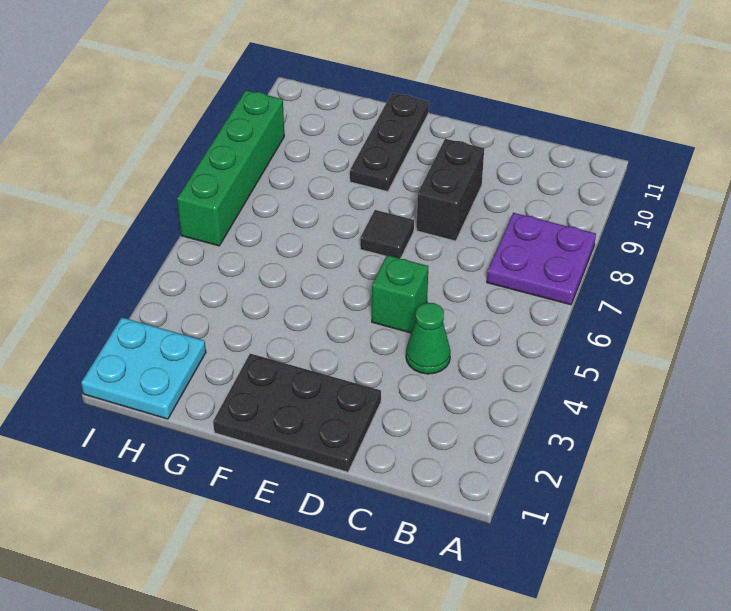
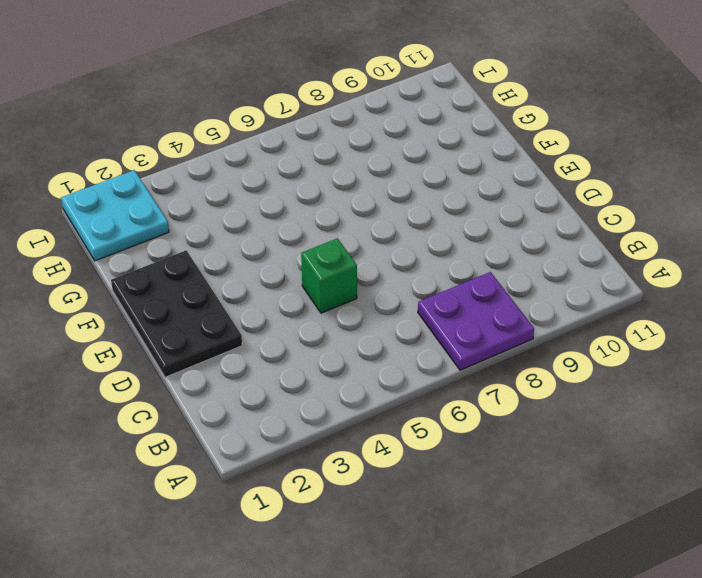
none -> green 1x1 cone [406,303,451,374]
none -> black 1x2 brick [416,139,484,241]

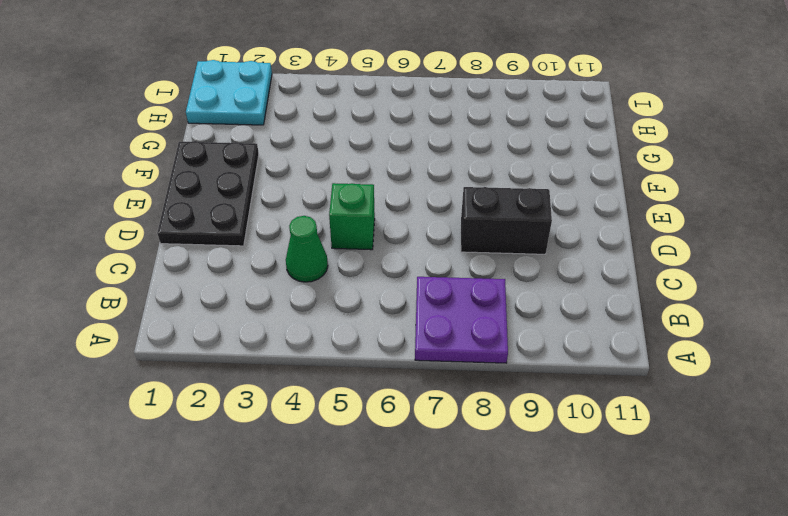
none -> black 1x1 tile [360,210,414,259]
none -> black 1x3 plate [350,93,429,192]

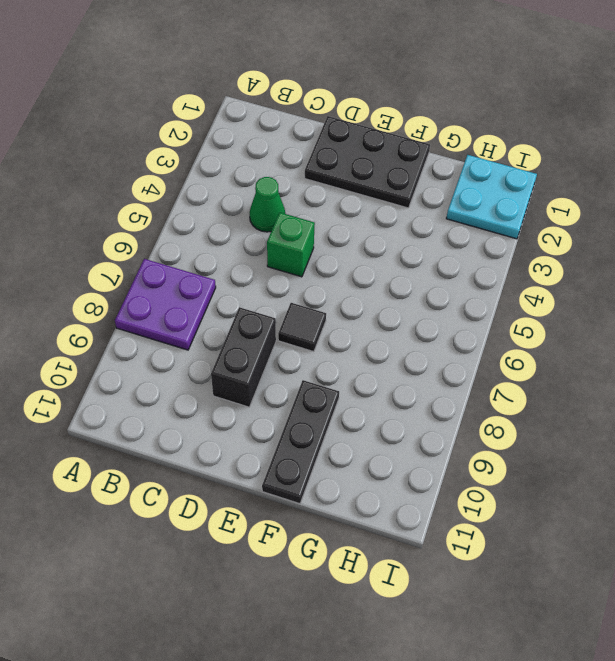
none -> green 1x4 brick [177,90,284,246]

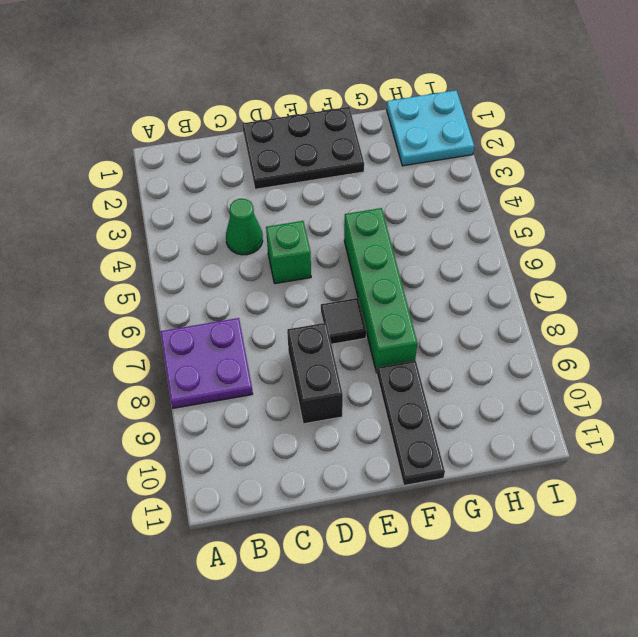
green 1x4 brick [344,208,417,373] -> green 1x4 brick moved to [177,90,284,246]

